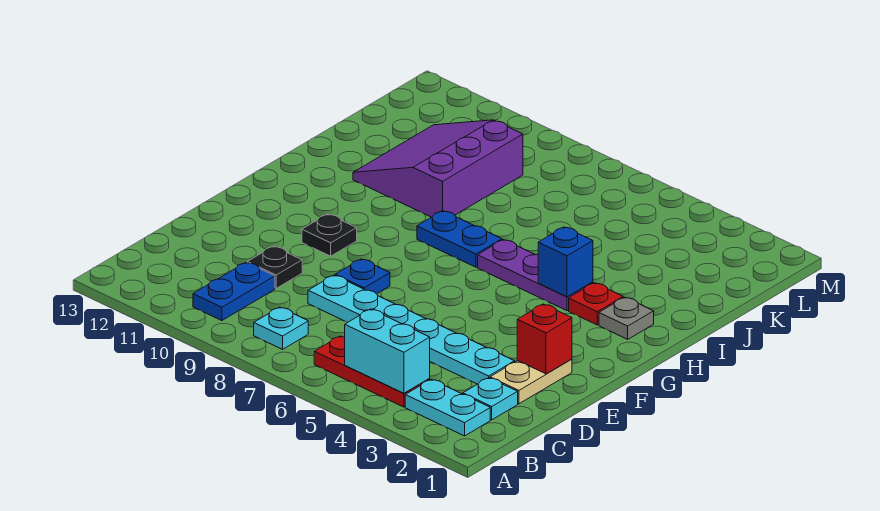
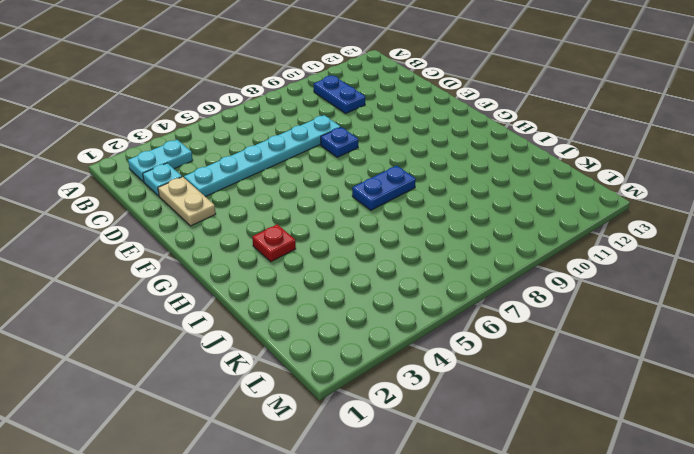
none -> red 1x3 plate [314,336,430,407]
none -> cyan 1x1 plate [254,307,308,349]
none -> black 1x1 plate [247,246,302,288]

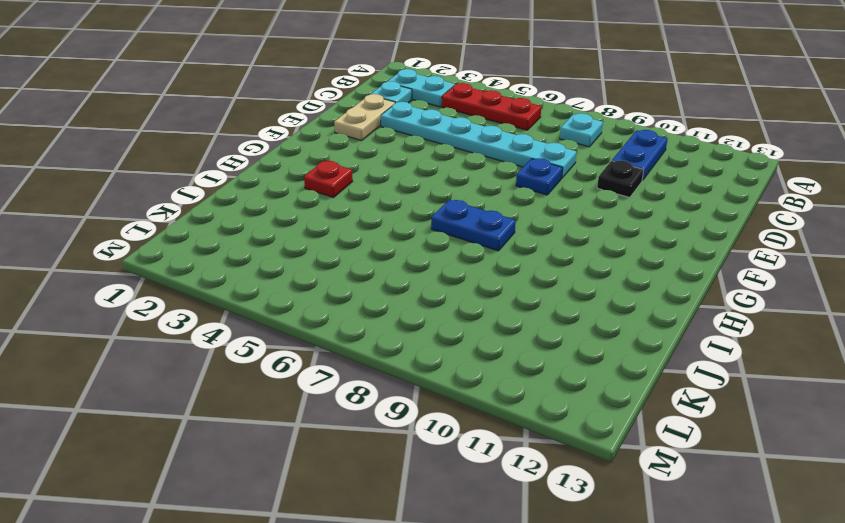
none -> black 1x1 plate [302,214,357,256]
none -> grey 1x1 plate [599,297,654,339]
none -> purple 1x3 plate [478,240,593,311]

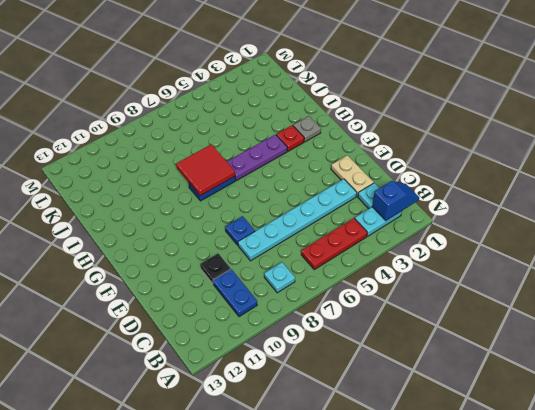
blue 1x2 slope [372,181,419,220] -> none
red 2x2 tile [176,144,235,196] -> none
none -> black 1x1 plate [302,214,357,256]
none -> purple 3x3 slope [353,120,523,217]
none -> cyan 1x2 brick [345,309,430,393]

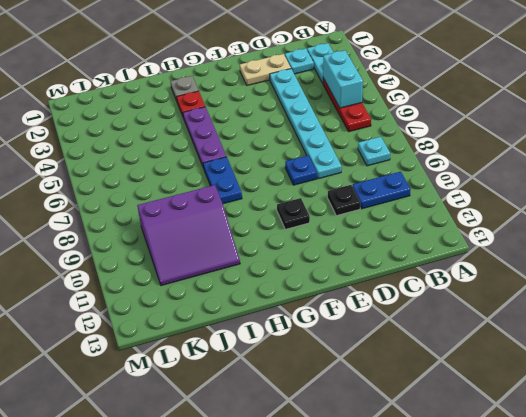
none -> red 1x1 brick [517,304,572,374]
none -> blue 1x1 brick [538,227,593,297]

